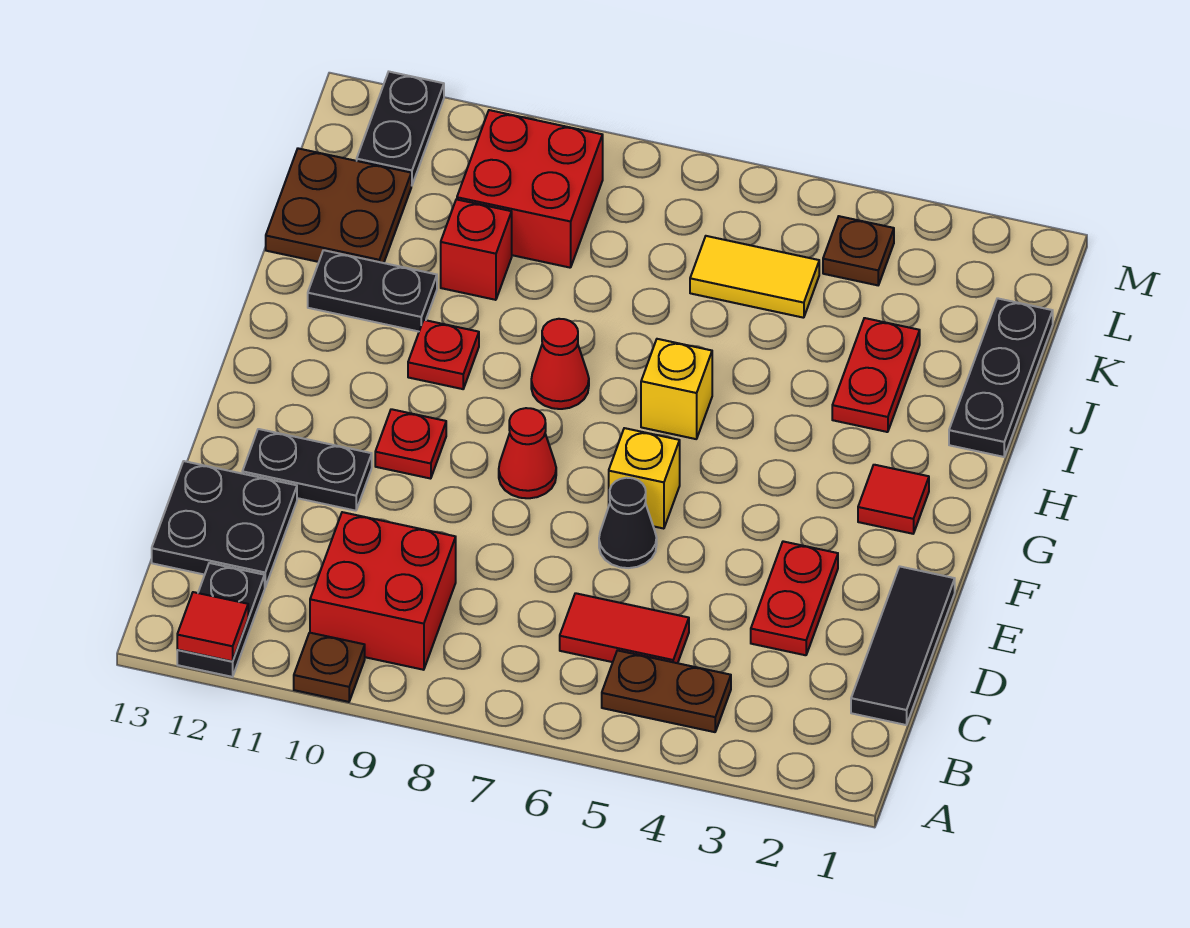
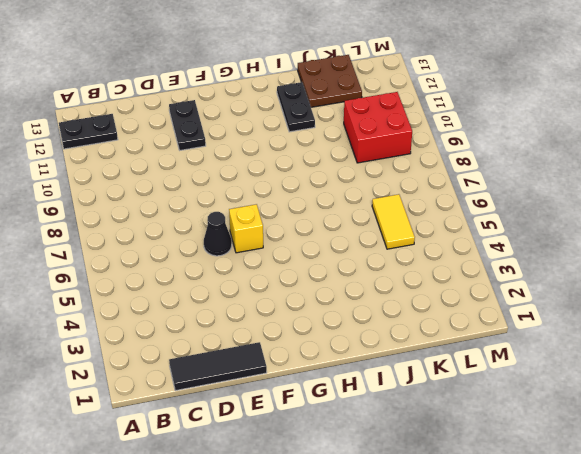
none -> brown 1x1 plate [294,633,365,702]
none -> brown 1x2 plate [602,650,731,732]
none -> red 2x2 brick [310,512,456,670]

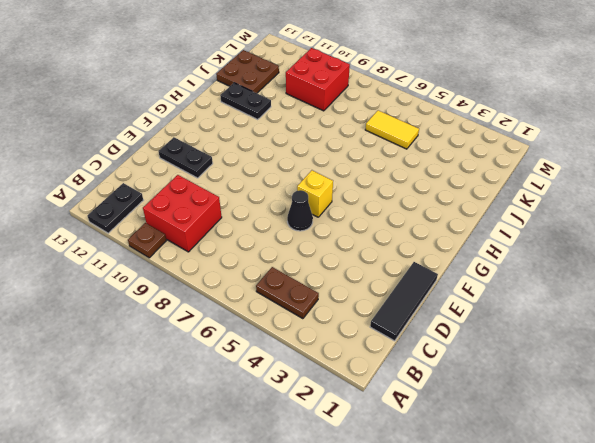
none -> red 1x2 tile [560,593,689,663]
none -> black 2x2 plate [152,461,297,587]
none -> red 1x2 plate [751,541,838,655]

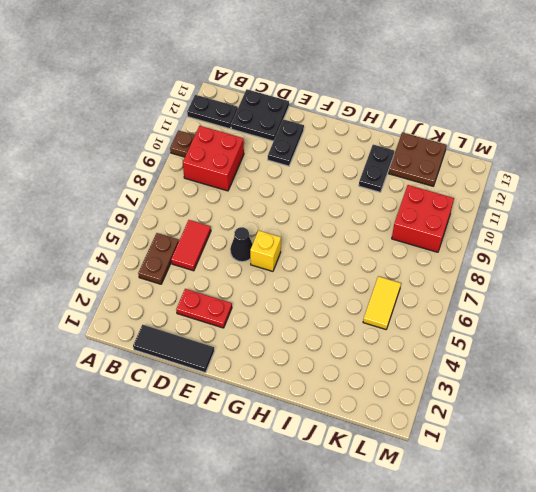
none -> red 1x1 cone [499,408,556,498]
none -> red 1x1 plate [375,409,446,479]
none -> red 1x1 tile [858,465,929,534]

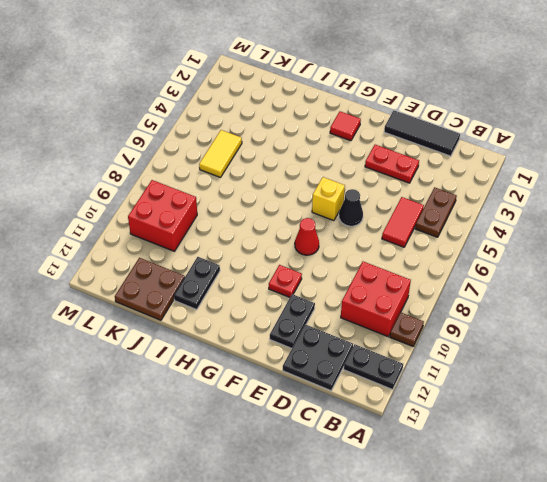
none -> yellow 1x1 brick [641,339,712,439]
none -> red 1x1 cone [531,319,589,409]
none -> red 1x1 plate [408,320,479,389]

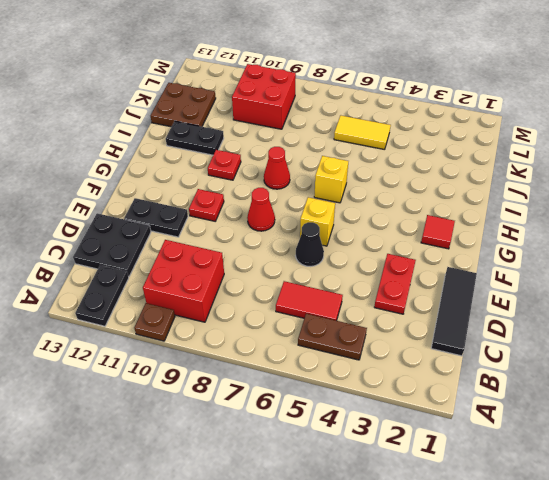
none -> black 1x3 plate [949,298,1053,457]
none -> red 1x2 plate [832,318,920,432]
none -> red 1x1 brick [441,199,512,300]

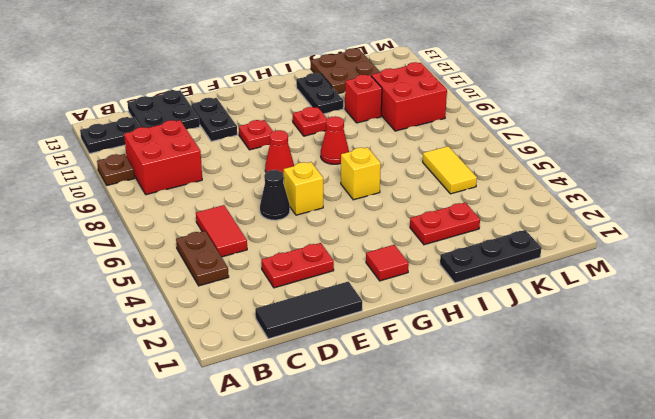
none -> brown 1x1 plate [823,216,894,285]
none -> black 1x2 plate [357,72,444,185]
none -> red 1x1 tile [177,592,248,661]

